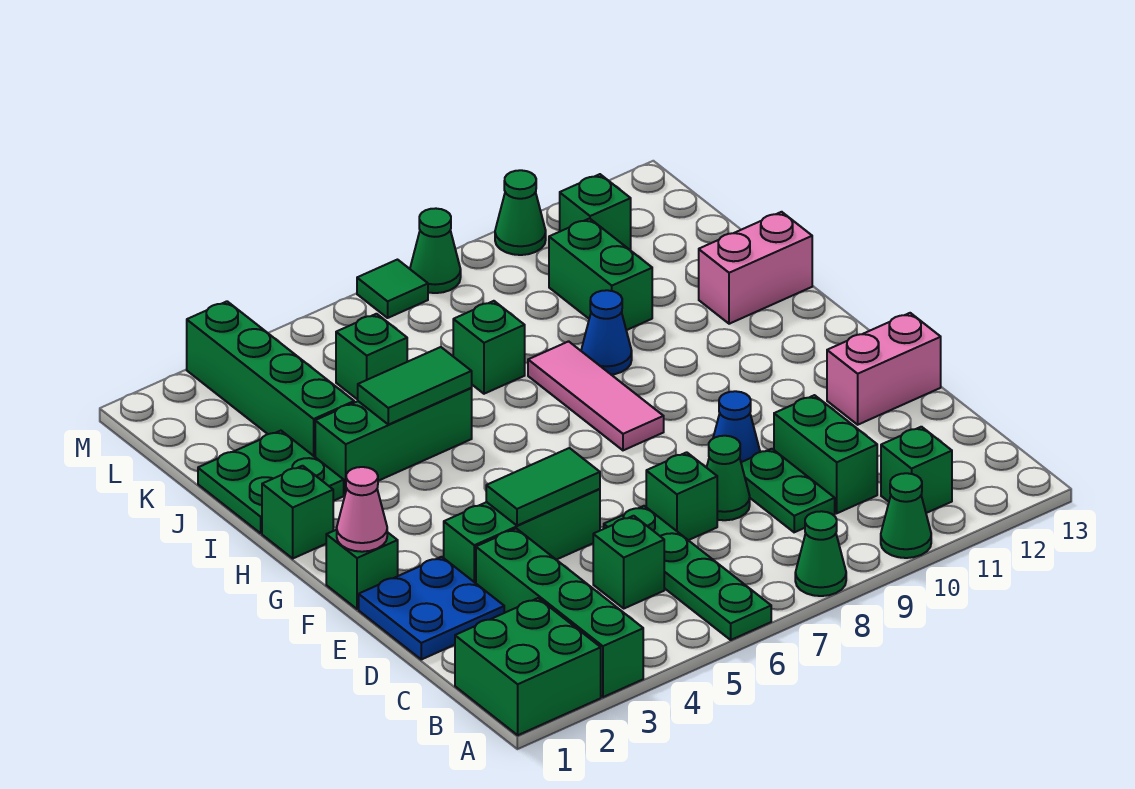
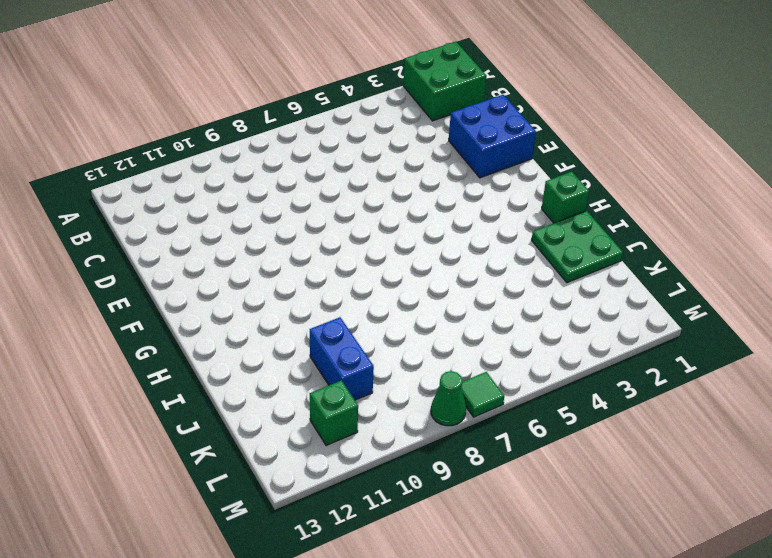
blue 2x2 brick [449,95,536,178] -> blue 2x2 plate [359,557,504,659]
blue 1x2 brick [310,317,374,400] -> green 1x2 brick [549,219,652,330]
none -> green 1x4 brick [476,529,643,697]
none -> green 1x4 plate [604,506,771,640]
none -> green 1x1 cone [795,511,846,596]
none -> green 1x1 cone [881,473,931,558]

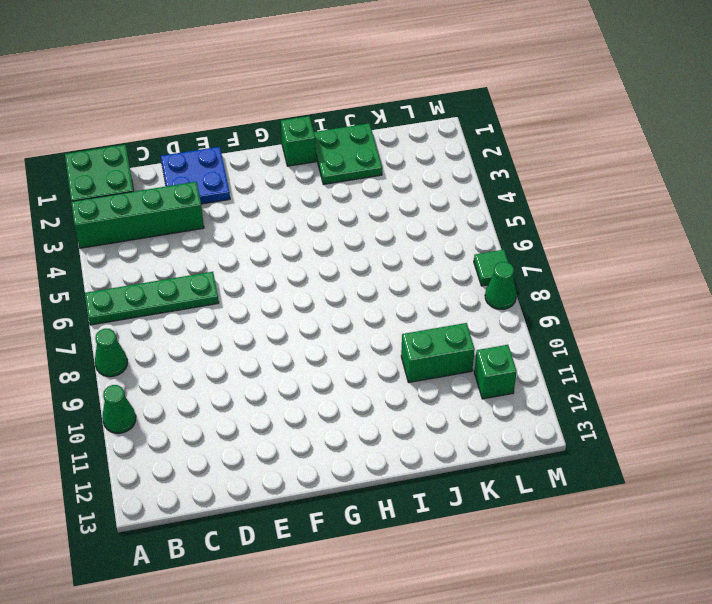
none -> green 1x1 brick [881,427,952,513]
none -> green 1x1 brick [593,516,664,608]
none -> green 1x2 plate [741,449,835,532]
none -> green 1x2 brick [774,395,877,513]

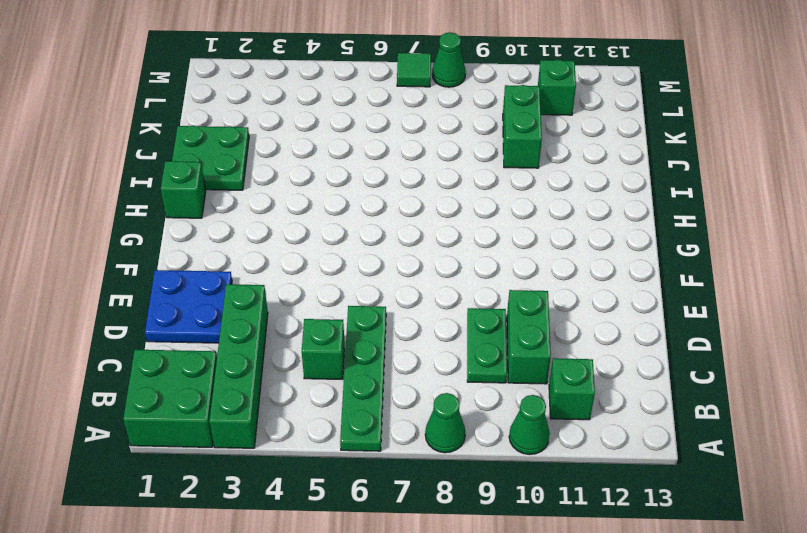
none -> green 1x1 brick [646,452,717,540]
none -> green 1x1 cone [707,436,750,520]
none -> green 1x3 brick [444,489,600,583]
none -> blue 1x1 cone [713,391,760,462]

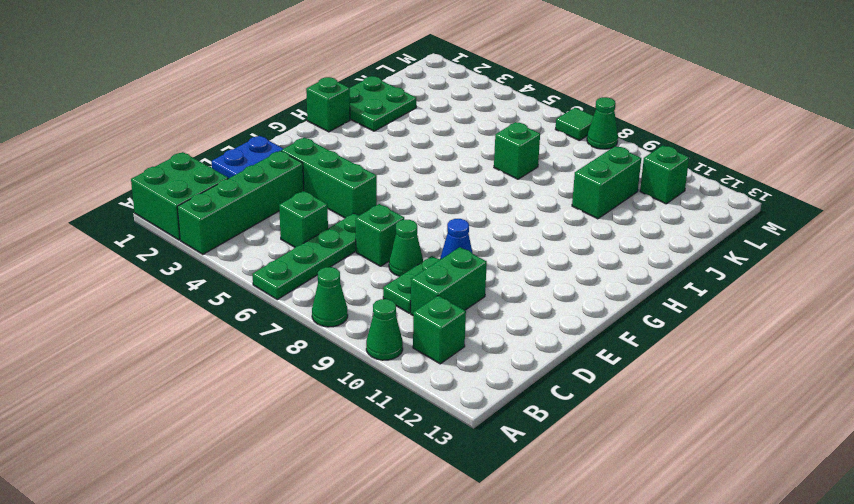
none -> pink 1x2 brick [827,313,941,425]
none -> green 1x1 brick [326,530,398,609]
none -> pink 1x3 tile [528,341,664,450]
none -> green 1x3 brick [315,388,472,494]

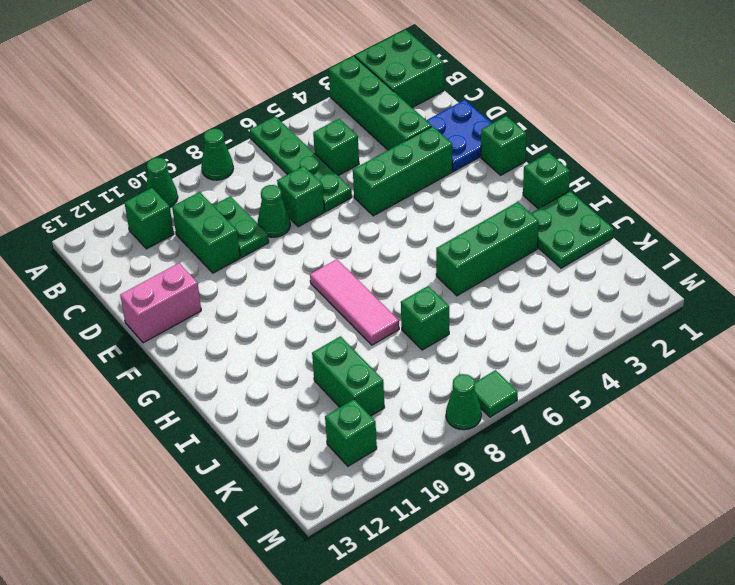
none -> blue 1x1 cone [713,391,760,462]
none -> blue 1x1 cone [581,290,632,375]
none -> pink 1x2 brick [699,212,812,324]
none -> green 1x4 brick [187,301,354,457]

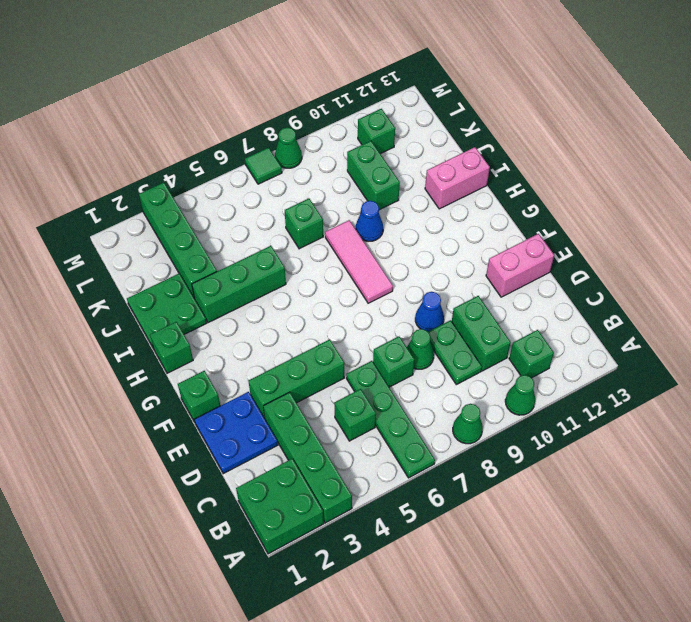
none -> green 1x1 brick [336,314,407,400]
none -> green 1x1 cone [495,170,546,255]
none -> green 1x2 tile [486,448,600,526]
none -> pink 1x1 cone [337,467,387,552]

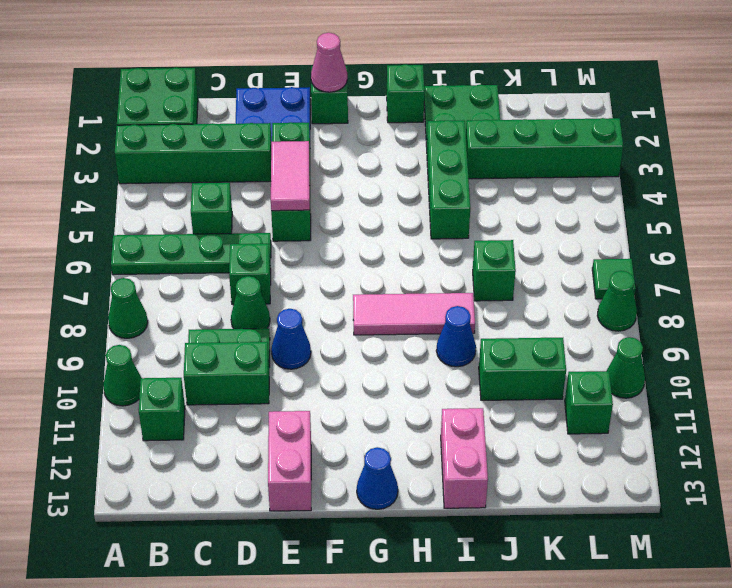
pink 1x2 tile [271,141,310,211] -> green 1x2 tile [486,448,600,526]
blue 1x1 cone [357,447,398,509] -> none
none -> green 1x1 brick [336,314,407,400]
none -> green 1x2 tile [358,347,472,425]

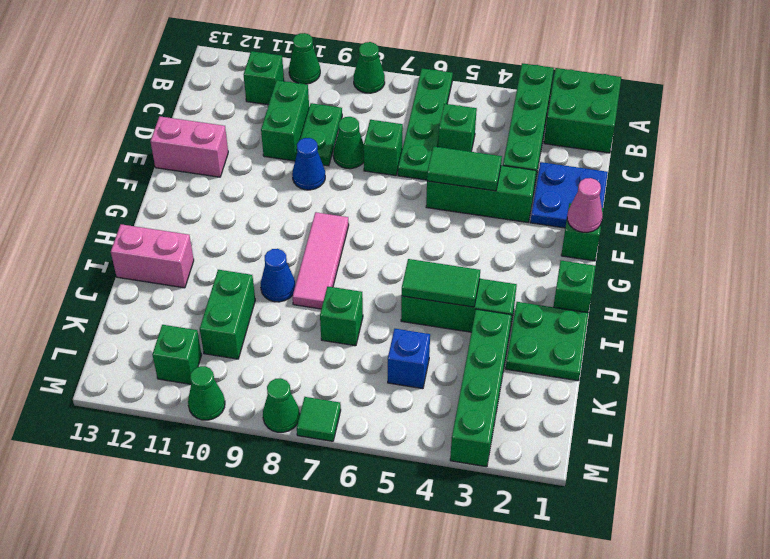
blue 1x1 brick [388,329,430,389] -> green 1x1 brick [336,314,407,400]

